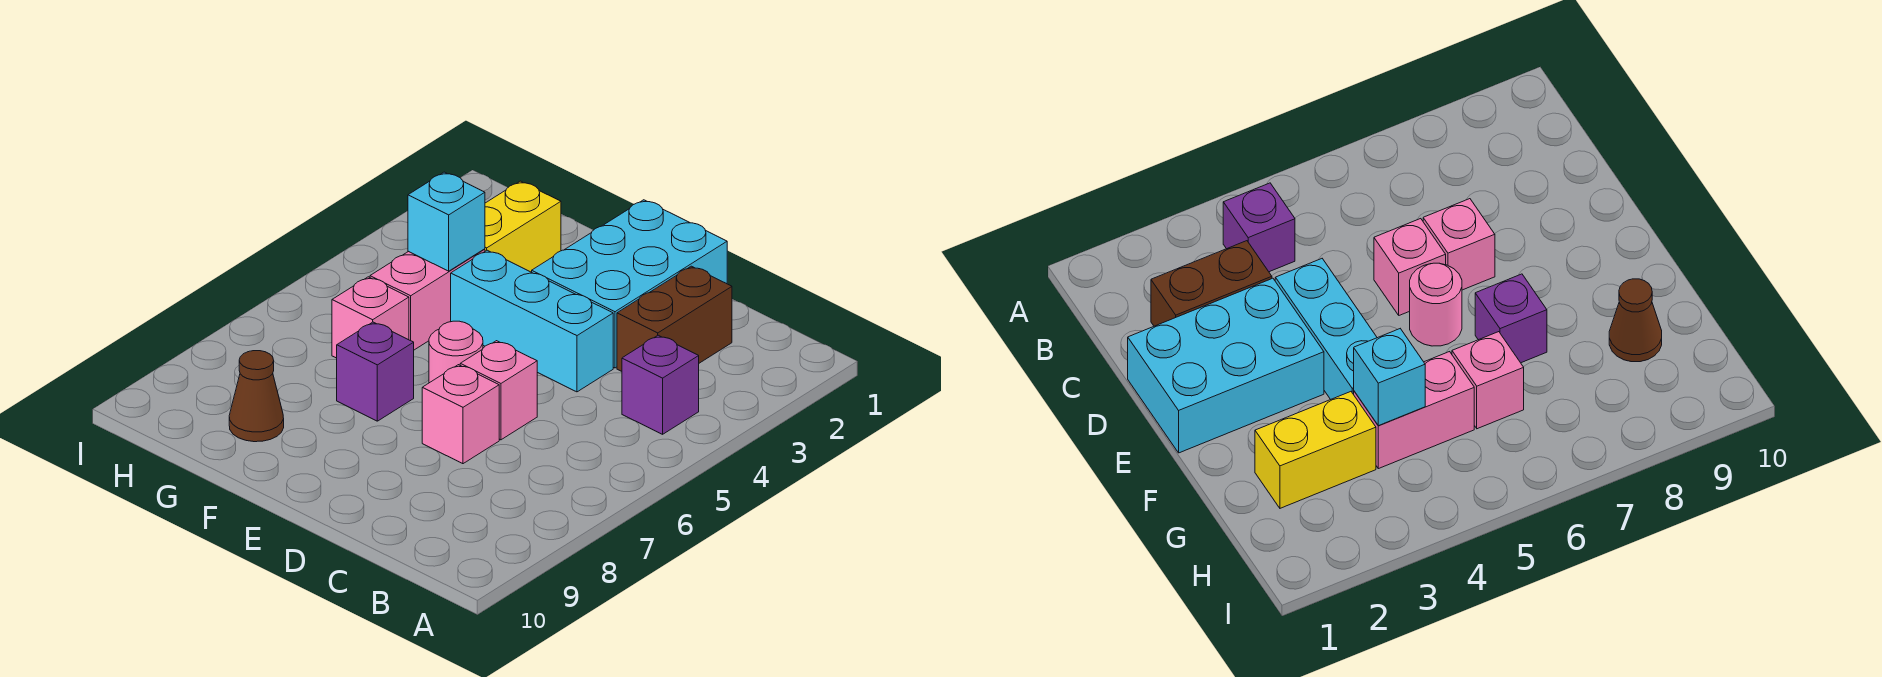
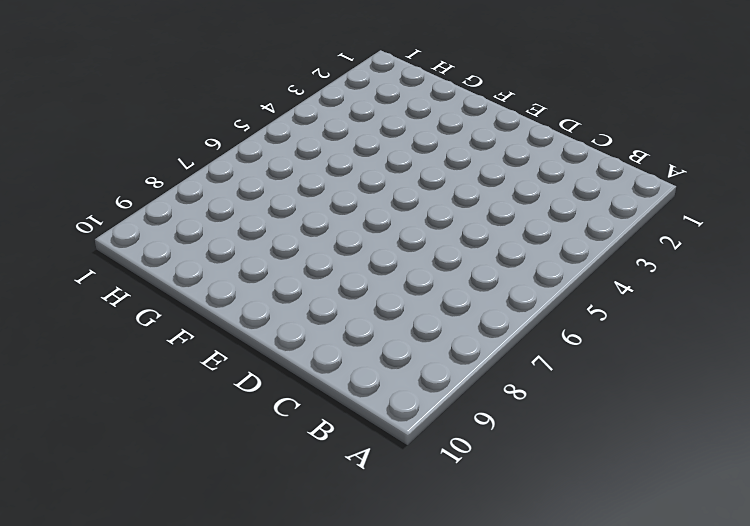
none -> purple 1x1 brick [622,335,699,434]
none -> brown 1x2 brick [617,266,732,371]
none -> cyan 2x3 brick [532,200,727,368]

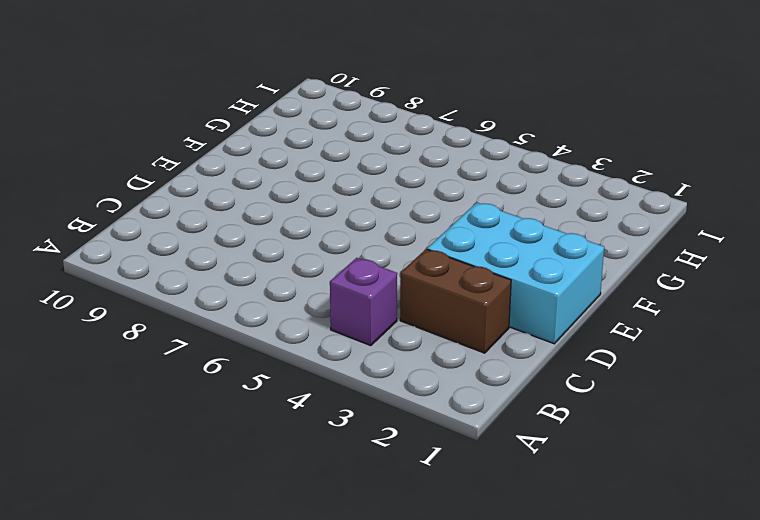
none -> cyan 1x3 brick [451,250,613,392]
none -> pink 1x1 brick [460,341,537,440]
none -> pink 1x1 brick [422,365,499,464]

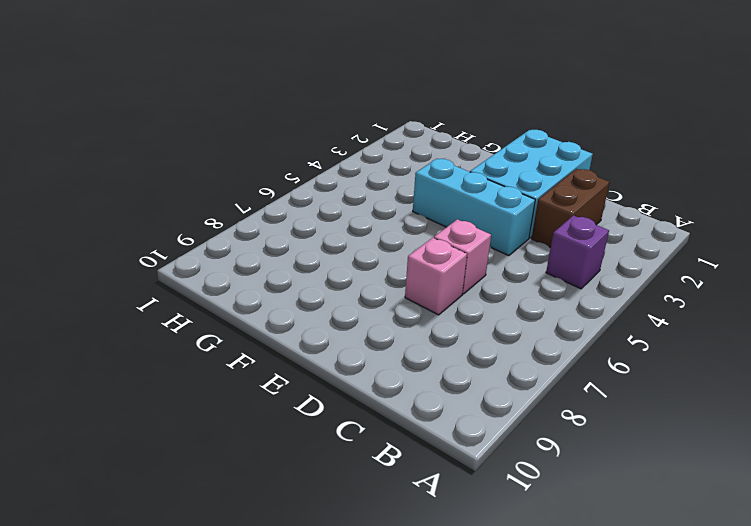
none -> pink 1x1 round brick [429,321,483,383]
none -> purple 1x1 brick [337,322,414,421]
none -> yellow 1x2 brick [485,181,561,272]

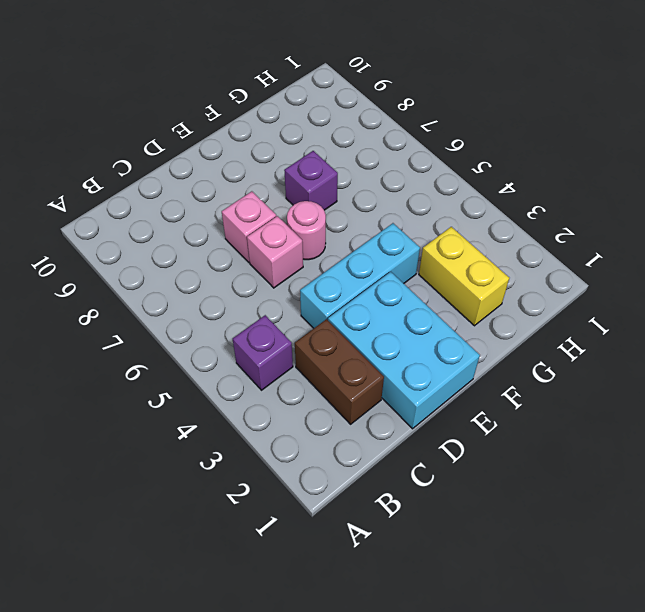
none -> pink 1x2 brick [370,249,485,350]
none -> pink 1x1 brick [332,277,409,358]
none -> brown 1x1 cone [229,351,284,442]

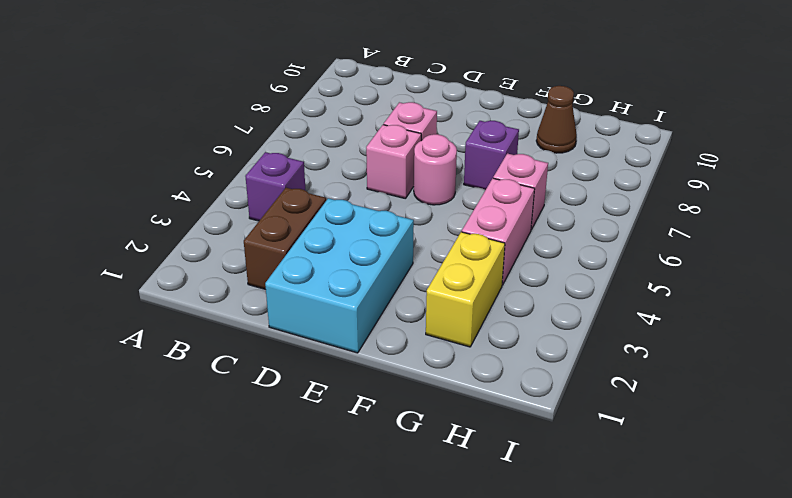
none -> cyan 1x3 brick [451,250,613,392]
none -> cyan 1x1 brick [408,172,485,271]

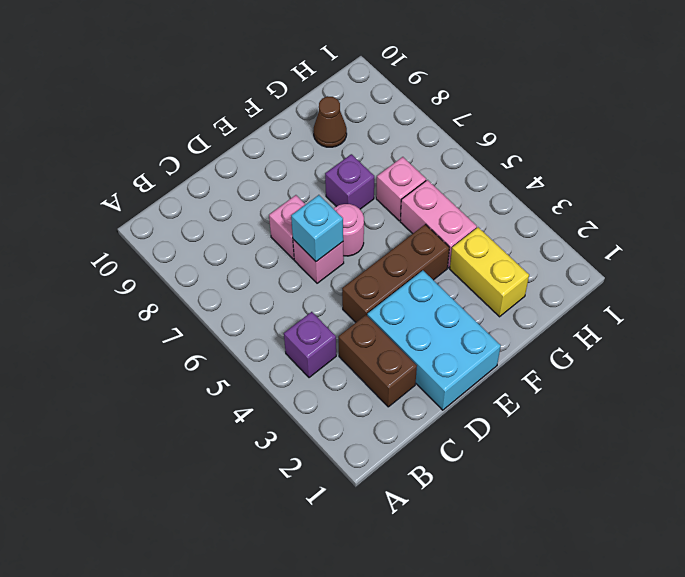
brown 1x3 brick [342,224,449,322] -> cyan 1x3 brick [451,250,613,392]
cyan 1x1 brick [291,195,343,262] -> cyan 1x1 brick moved to [408,172,485,271]

